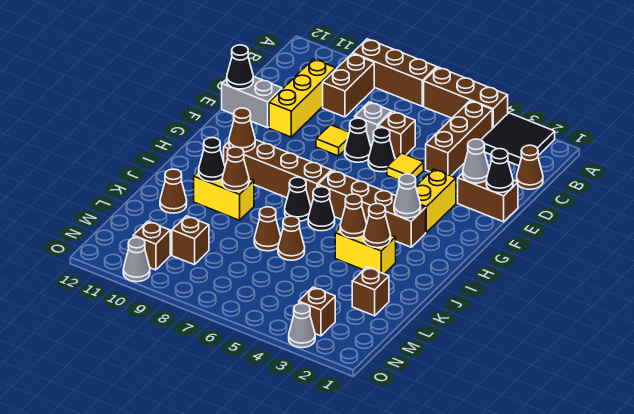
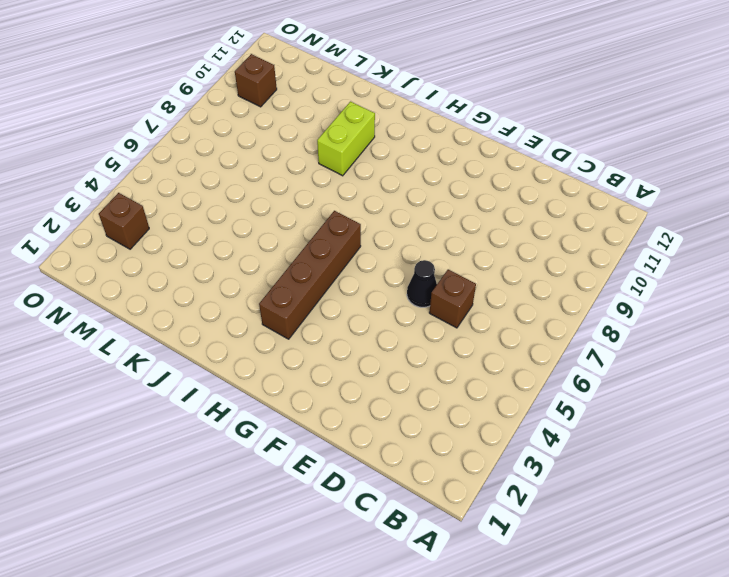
lime 1x2 brick [317,102,375,176] -> yellow 1x2 brick [194,171,254,220]
none -> black 2x2 tile [481,113,555,166]
none -> brown 1x3 brick [424,67,508,129]
none -> brown 1x3 brick [353,39,437,106]
none -> brown 1x3 brick [426,101,492,176]

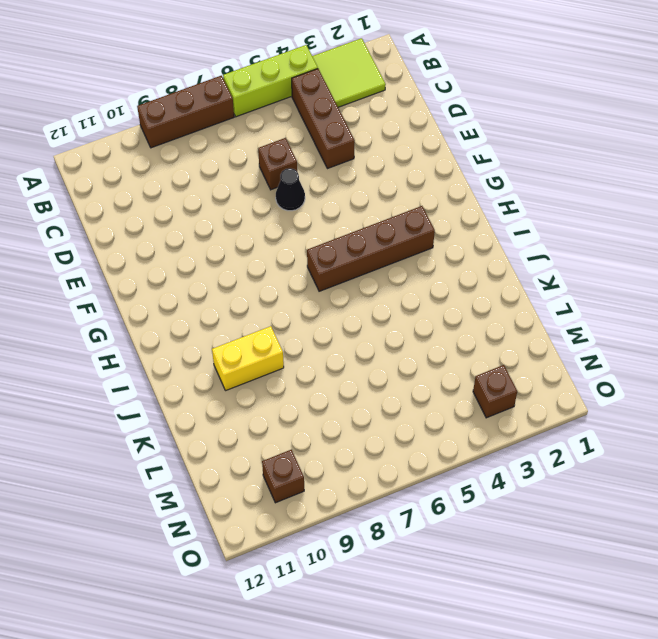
lime 2x2 tile [312,38,386,107] -> black 2x2 tile [481,113,555,166]
lime 1x3 brick [223,45,318,117] -> brown 1x3 brick [424,67,508,129]
none -> brown 1x2 brick [323,54,374,117]
none -> brown 1x1 cone [517,145,543,189]
none -> yellow 1x3 brick [269,59,336,137]
none -> grey 1x1 brick [355,102,392,147]

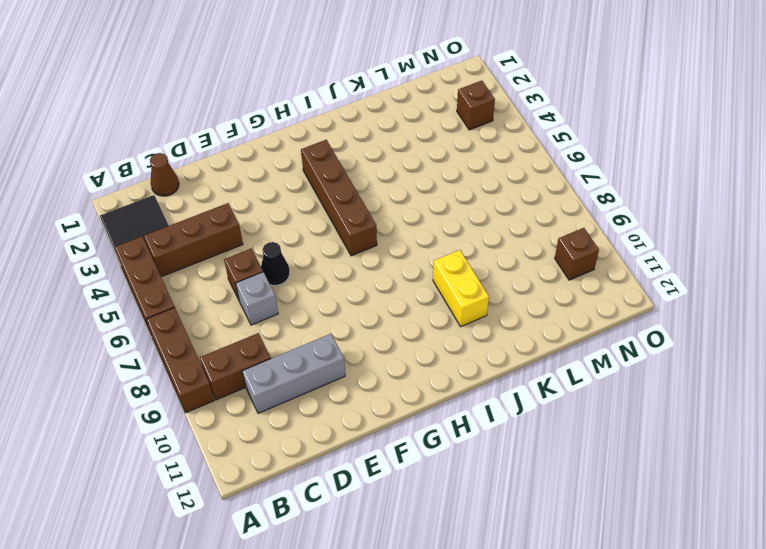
grey 1x3 brick [242,334,345,413] -> yellow 1x3 brick [269,59,336,137]
none -> brown 1x2 brick [458,173,518,222]
none -> yellow 1x1 tile [387,153,424,180]
none -> black 1x1 cone [345,118,371,162]
none -> yellow 1x1 tile [316,125,349,156]

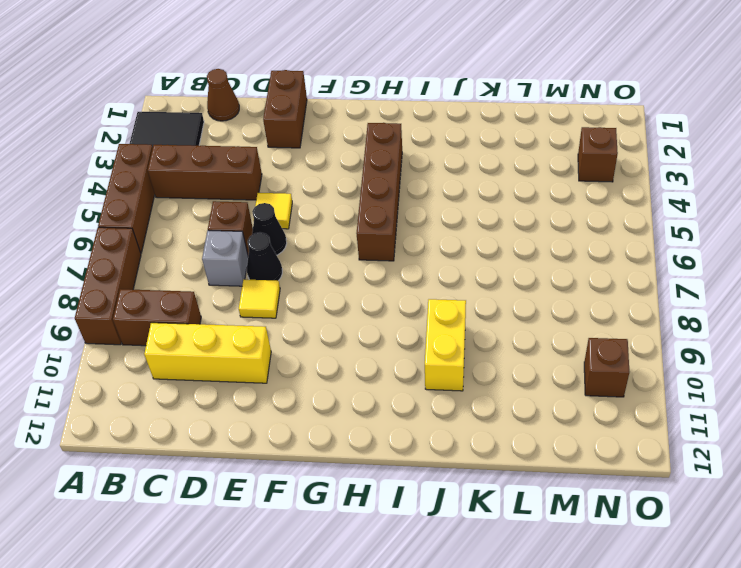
none -> grey 1x2 brick [222,76,282,128]
none -> yellow 1x2 brick [416,169,456,232]
none -> brown 1x4 brick [223,140,331,206]
none -> black 1x1 cone [308,187,335,231]

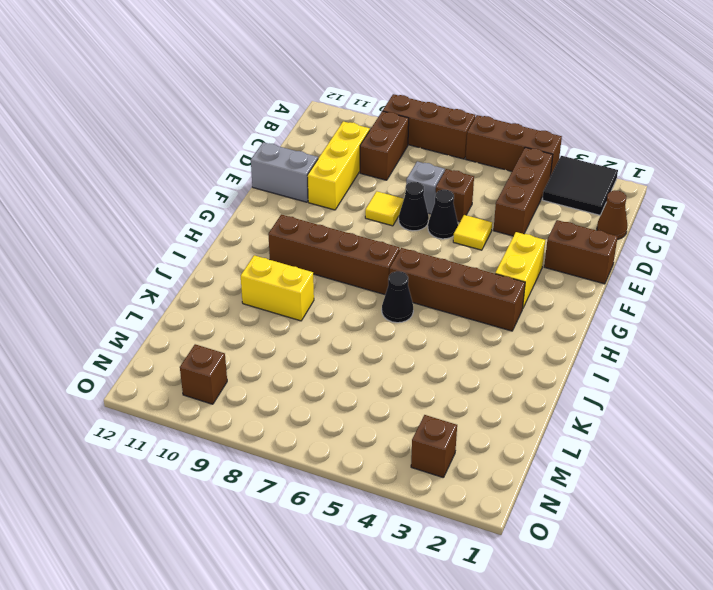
none -> black 1x1 cone [285,177,311,221]
none -> yellow 1x2 brick [335,228,396,274]
none -> brown 1x1 cone [278,216,305,260]
none -> brown 1x1 cone [254,207,281,251]

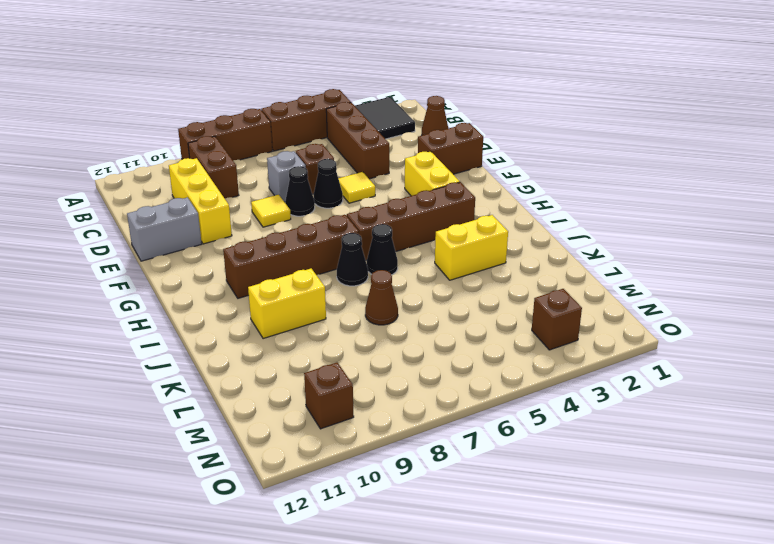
none -> brown 1x1 cone [278,216,305,260]
none -> brown 1x1 cone [160,169,187,213]
none -> brown 1x1 brick [352,267,389,316]
none -> brown 1x1 brick [172,216,209,265]

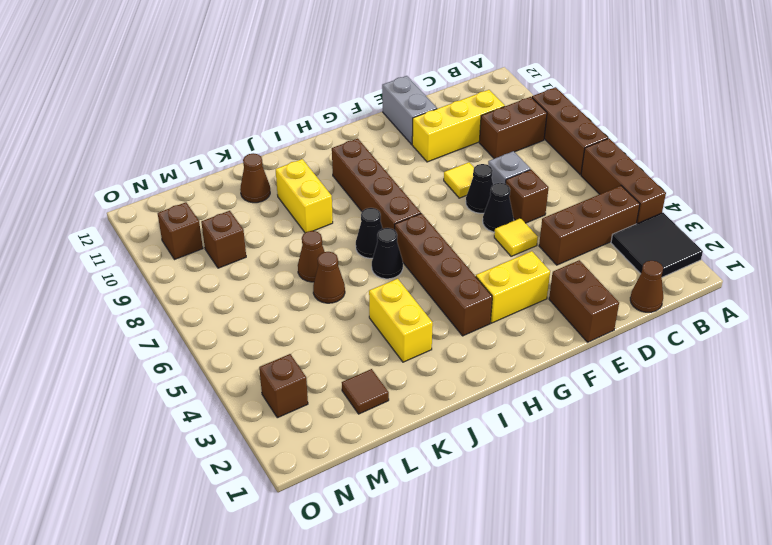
brown 1x1 tile [342,369,389,414] -> brown 1x1 brick [352,267,389,316]
none -> grey 1x1 cone [289,303,315,348]
none -> grey 1x1 cone [123,238,150,282]
none -> black 1x1 cone [486,149,513,193]
none -> grey 1x1 cone [463,139,489,183]

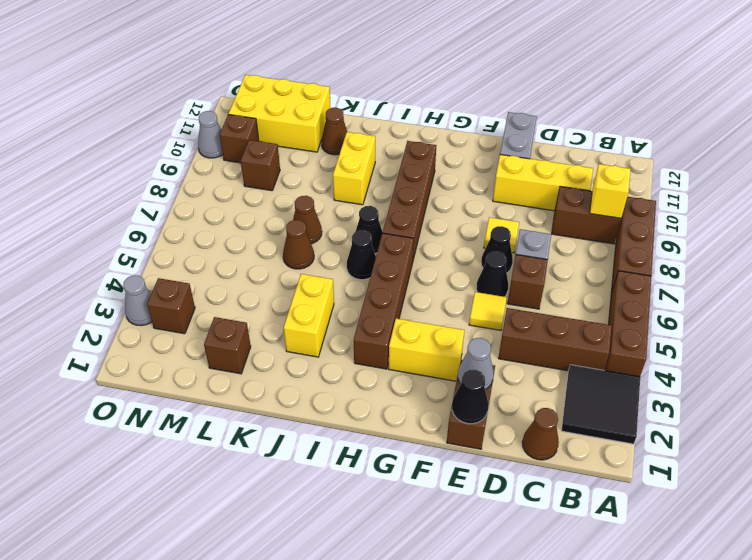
yellow 1x1 brick [590,164,631,218] -> none
yellow 2x3 brick [229,75,330,152] -> none
none -> black 1x1 cone [227,45,253,89]
none -> grey 1x1 cone [394,174,421,218]
none -> brown 1x1 cone [229,108,255,152]
none -> brown 1x1 cone [364,204,391,248]

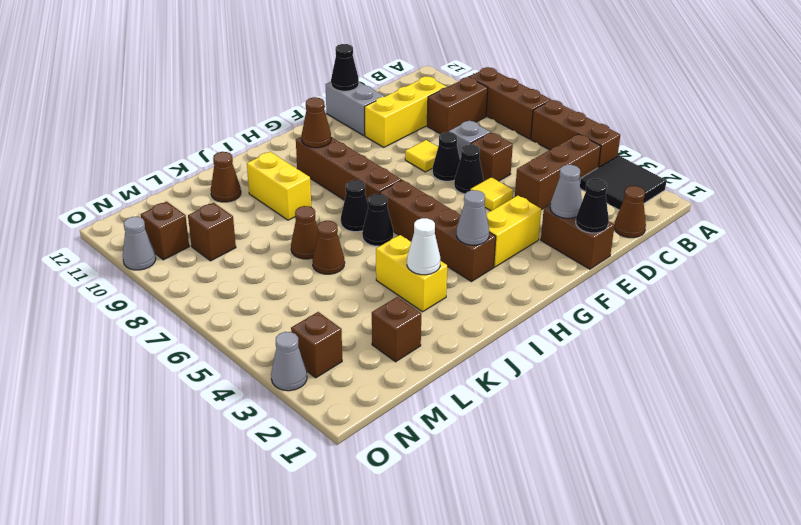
white 1x1 cone [407,218,440,275] -> brown 1x1 cone [364,204,391,248]
none -> brown 1x1 cone [340,194,367,238]
none -> brown 1x1 cone [222,147,249,191]
none -> black 1x1 cone [199,138,225,182]

